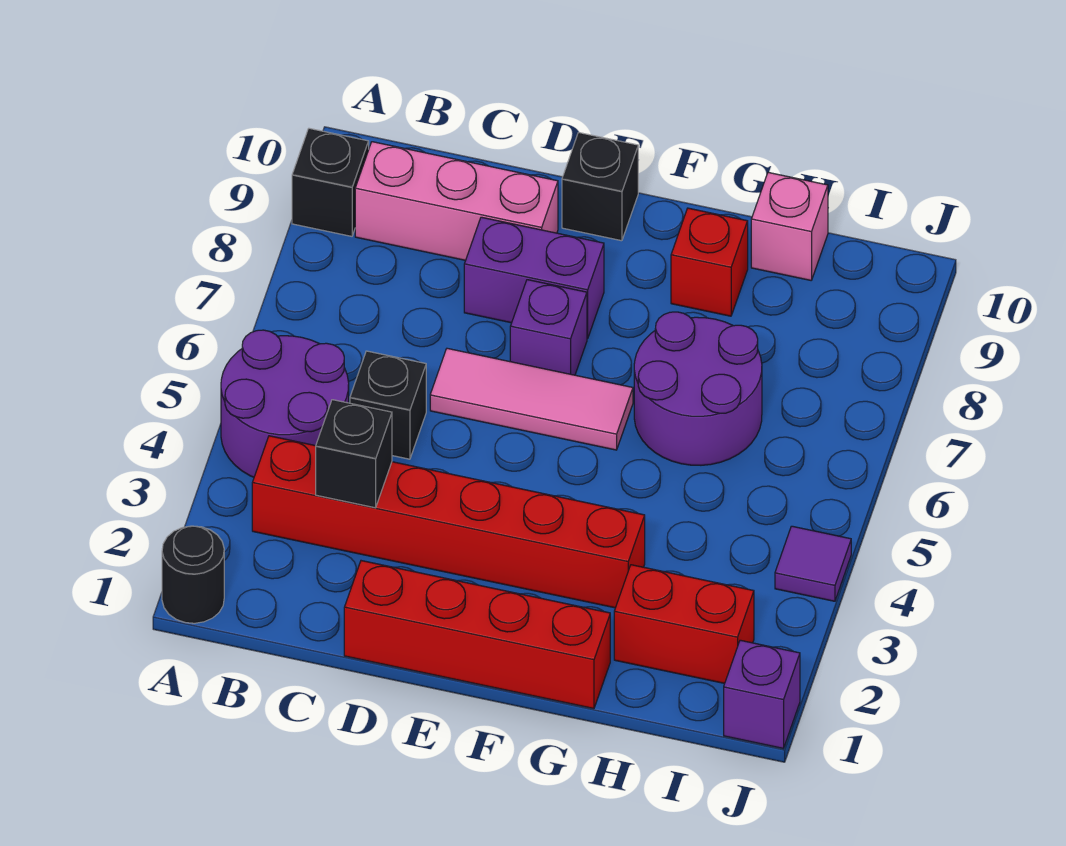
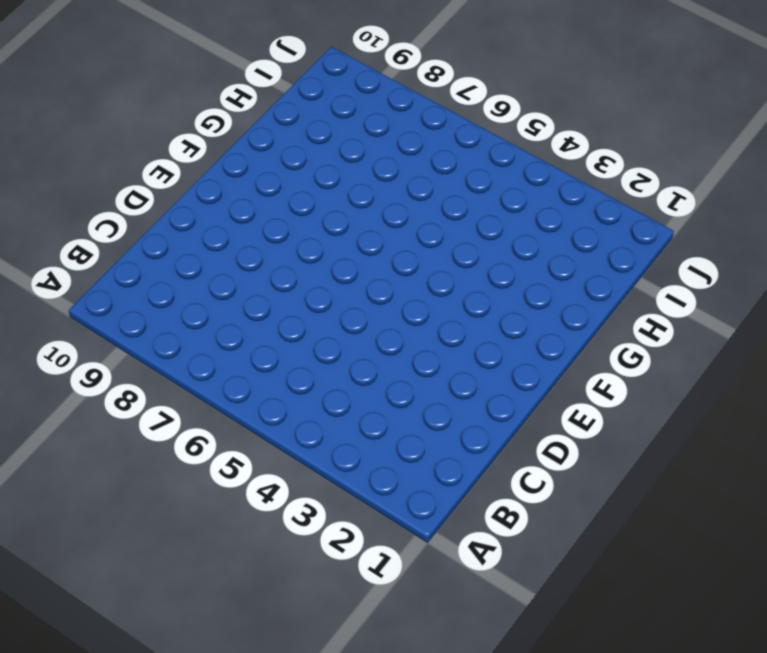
none -> black 1x1 round brick [162,526,224,623]
none -> purple 2x2 round brick [221,330,349,477]
none -> black 1x1 brick [292,128,369,236]

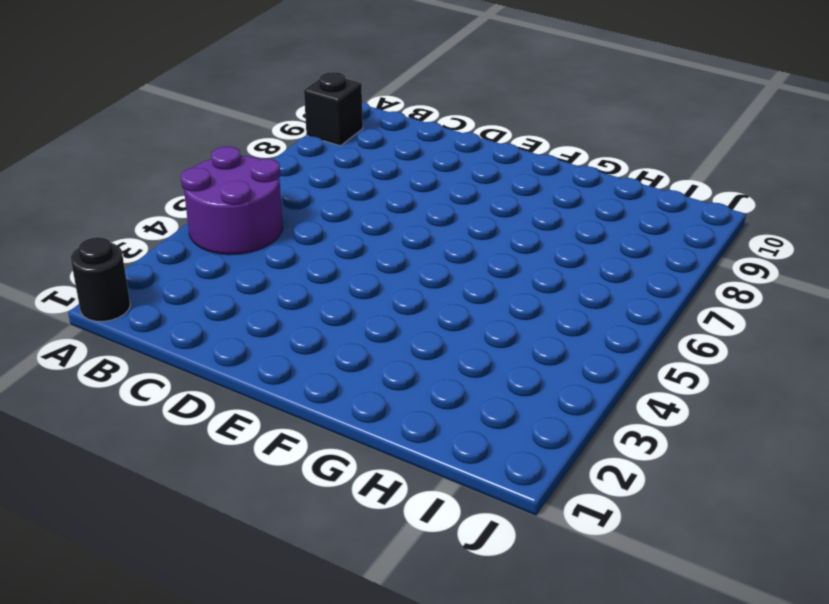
none -> red 1x6 brick [252,436,645,608]
none -> pink 1x3 brick [355,142,558,260]
none -> black 1x1 brick [350,351,426,459]

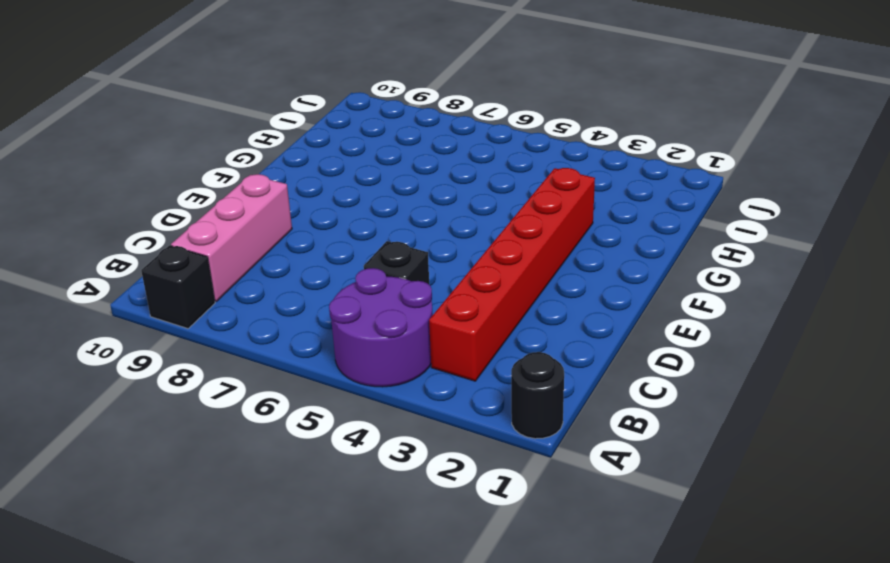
none -> red 1x4 brick [344,561,610,709]
none -> pink 1x3 tile [430,348,633,450]
none -> purple 1x2 brick [464,217,604,339]

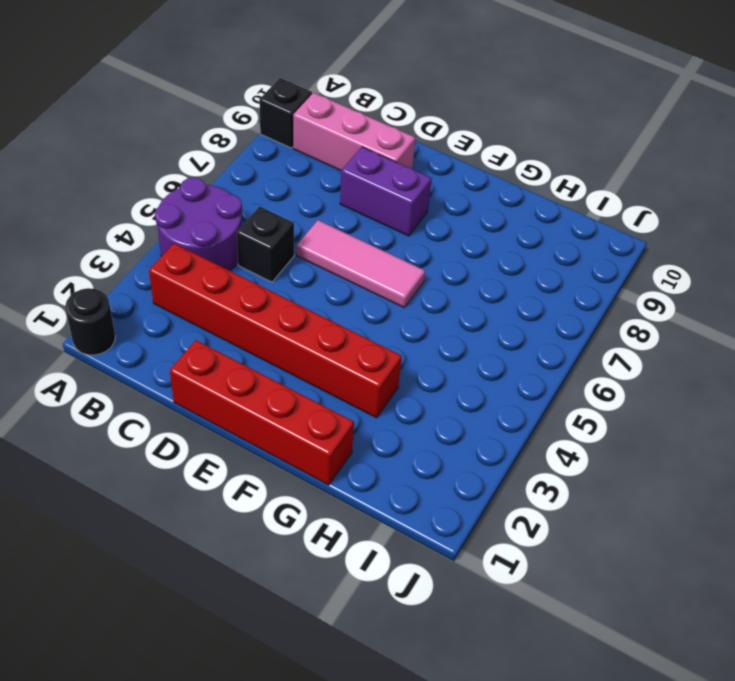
none -> purple 1x1 brick [510,280,587,375]
none -> black 1x1 brick [562,133,638,241]
none -> purple 2x2 round brick [634,312,762,465]

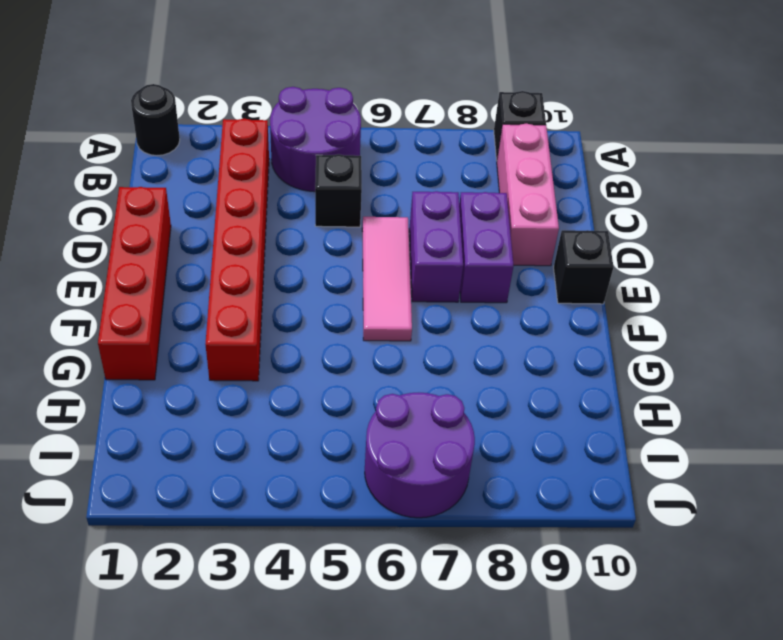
purple 1x2 brick [409,191,463,302] -> purple 1x1 brick [510,280,587,375]
purple 2x2 round brick [365,393,475,518] -> purple 2x2 round brick moved to [634,312,762,465]
none -> red 1x1 brick [671,208,748,316]
none -> red 1x2 brick [614,565,754,684]
none -> pink 1x1 brick [751,172,828,280]

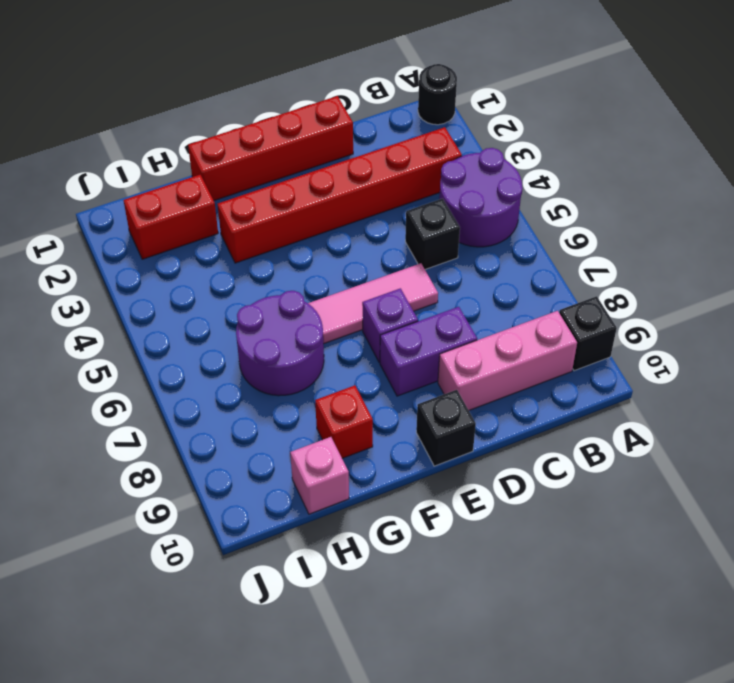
none -> purple 1x1 brick [724,640,800,748]
none -> purple 1x1 tile [775,526,851,601]
none -> black 1x1 brick [316,400,392,508]

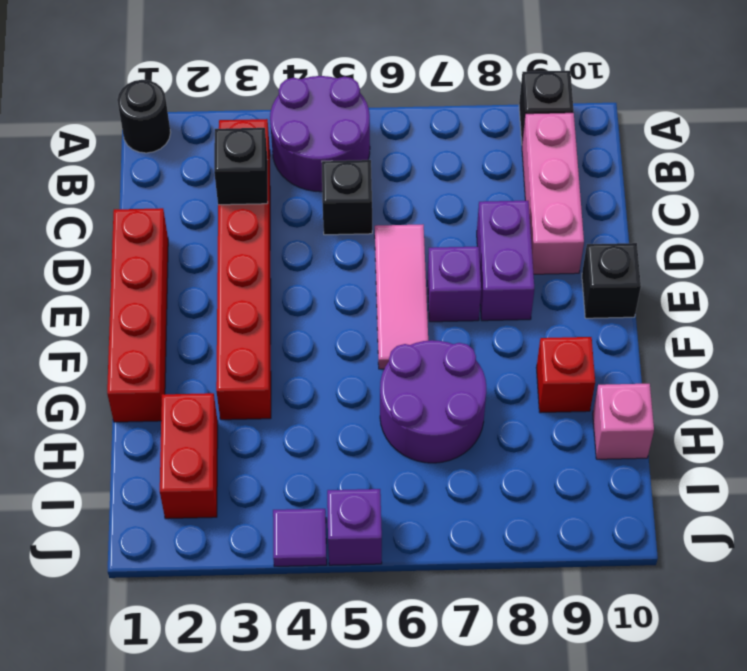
purple 1x1 brick [327,489,382,565] -> purple 1x1 brick moved to [724,640,800,748]

